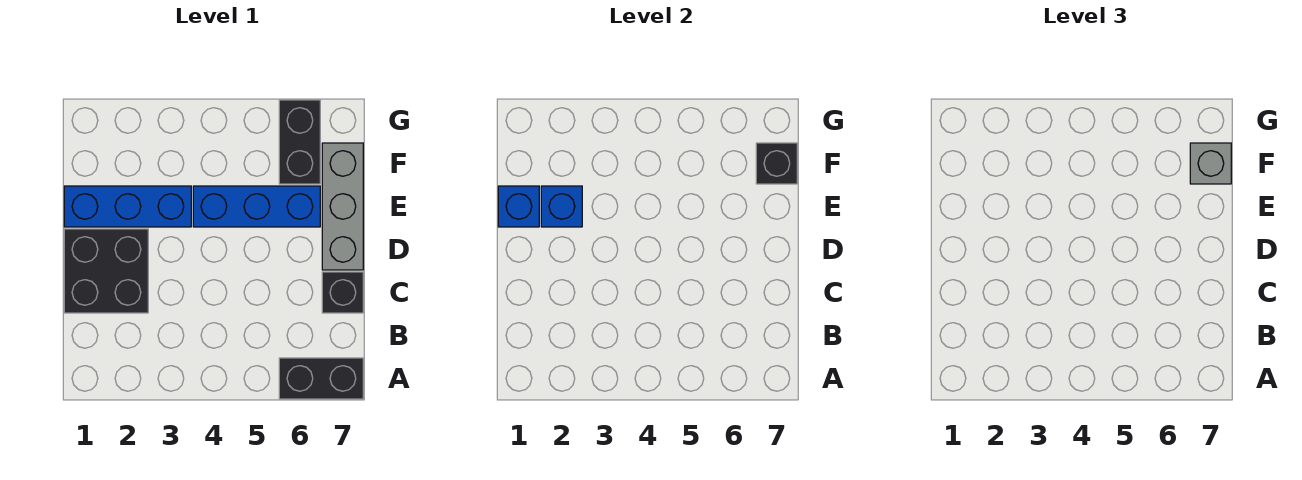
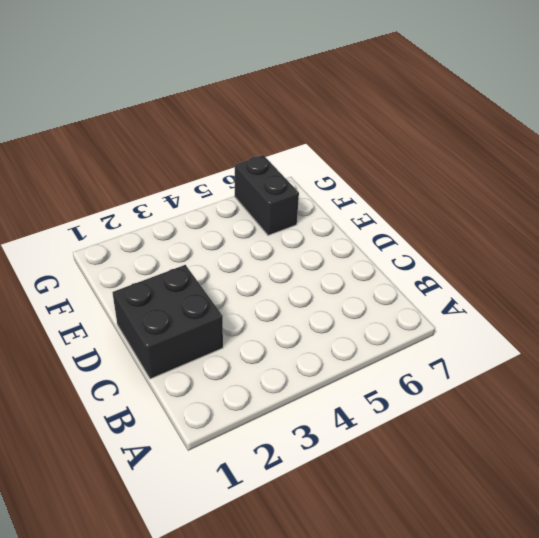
none -> black 1x2 brick [279,358,363,399]
none -> black 1x1 brick [322,272,363,313]

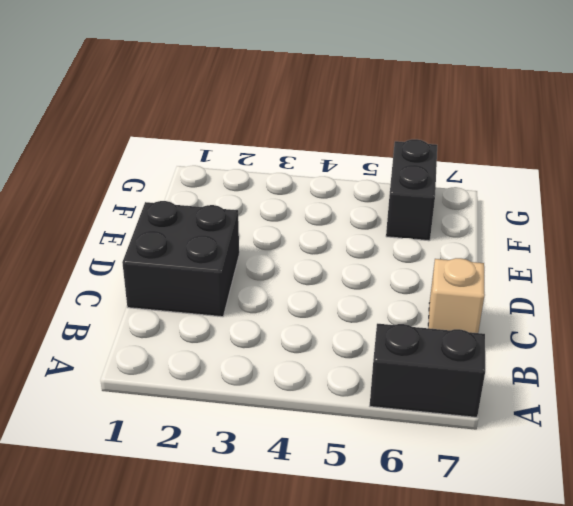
tan 1x1 brick [428,258,485,333] -> black 1x1 brick [322,272,363,313]
none -> grey 1x3 brick [322,143,363,270]
none -> blue 1x3 brick [64,186,191,227]

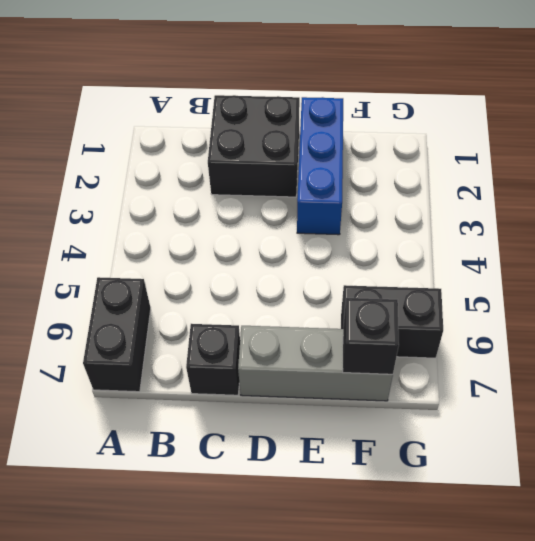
none -> blue 1x3 brick [193,186,320,227]
none -> blue 1x1 brick [498,186,539,227]

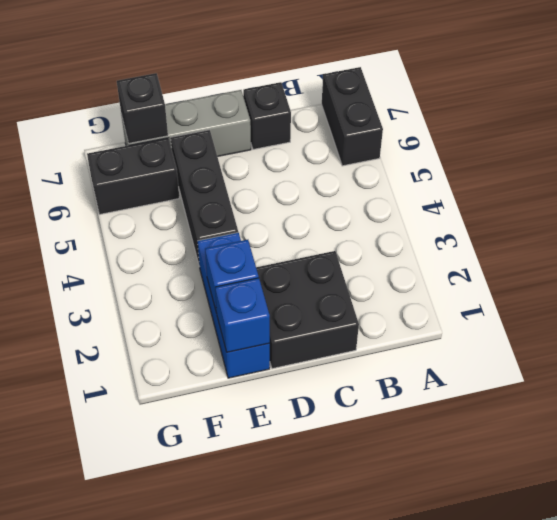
black 1x3 brick [171,130,238,264] -> blue 1x3 brick [193,186,320,227]
none -> grey 1x1 brick [1190,143,1231,184]

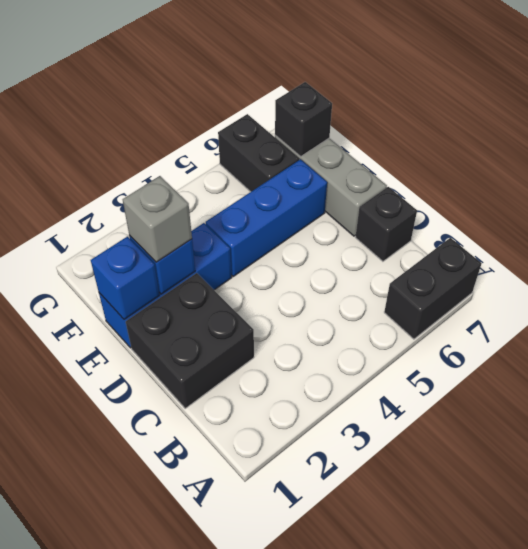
grey 1x1 brick [123,176,192,262] -> grey 1x1 brick moved to [1190,143,1231,184]

